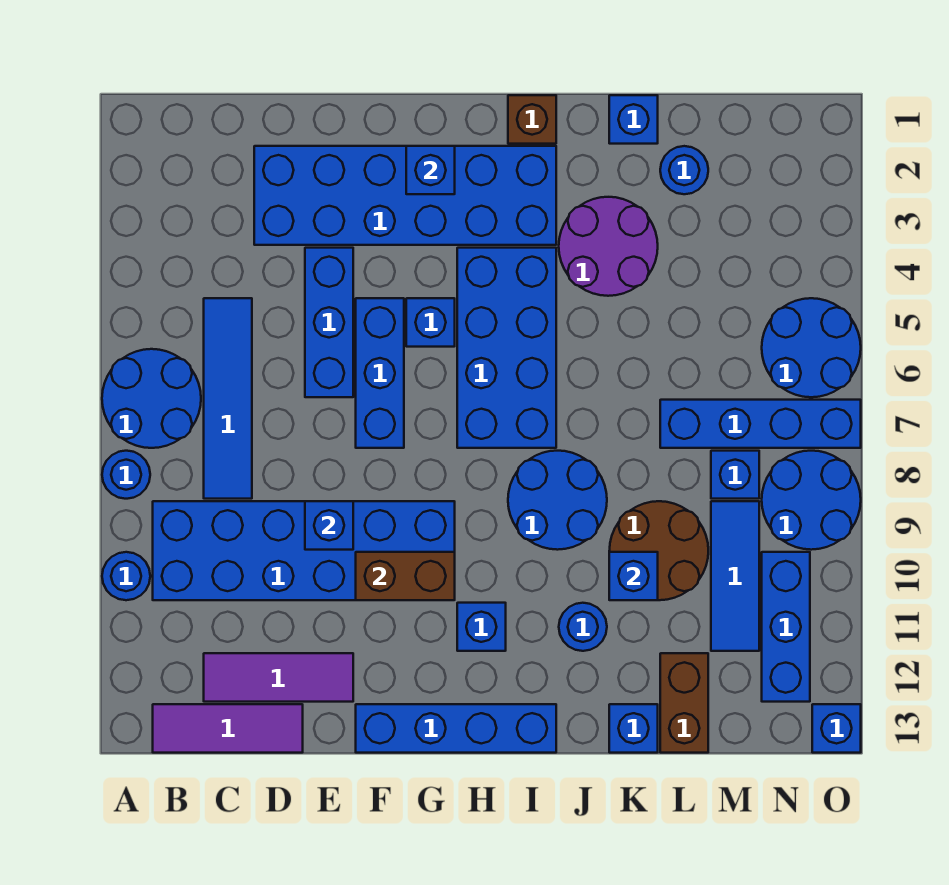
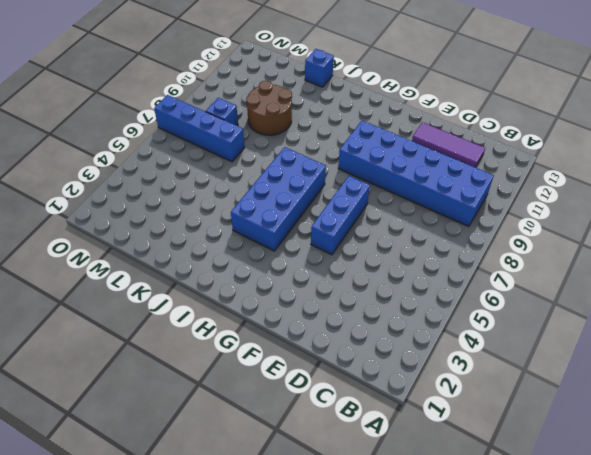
none -> blue 2x2 round brick [102,349,201,448]
none -> blue 1x1 round brick [102,451,150,499]
none -> blue 1x1 round brick [102,552,150,600]
none -> purple 1x3 tile [153,704,303,753]

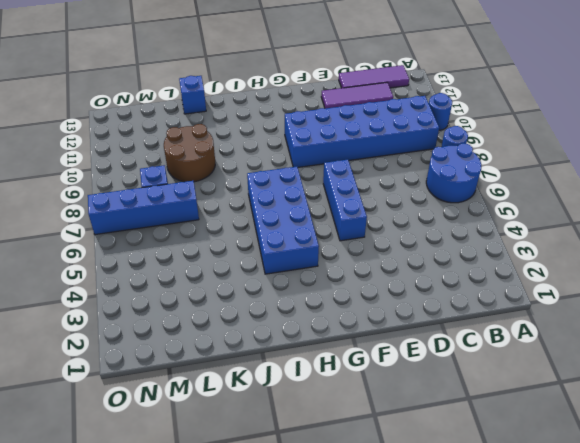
none -> blue 1x4 tile [204,298,252,499]
none -> blue 2x6 brick [254,146,556,245]
none -> blue 1x3 brick [305,248,353,397]
none -> blue 1x4 brick [356,704,556,753]

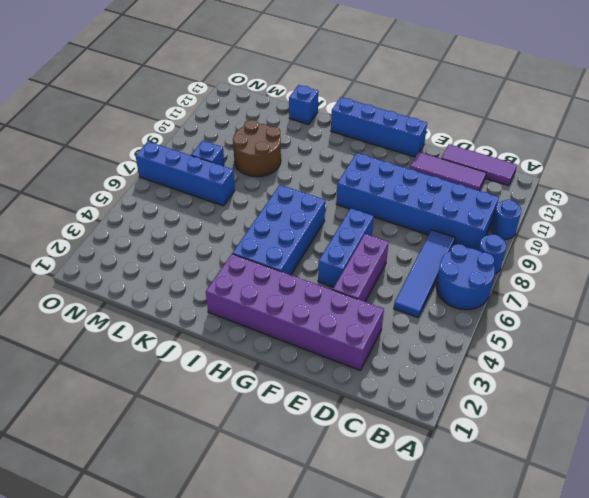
purple 2x6 brick [206,254,384,371] -> blue 2x6 brick [254,146,556,245]
purple 1x3 brick [333,234,389,302] -> blue 1x3 brick [305,248,353,397]
none -> blue 1x1 brick [406,298,455,347]
none -> blue 1x1 brick [457,603,506,651]
none -> brown 1x1 brick [508,95,556,144]
none -> blue 2x2 round brick [508,451,607,550]

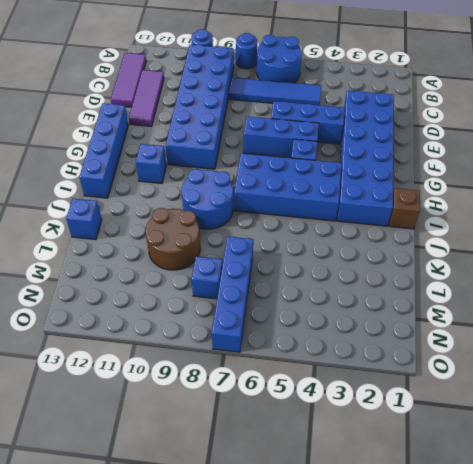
none -> purple 2x2 round brick [559,197,658,296]
none -> blue 1x1 round brick [559,603,607,651]
none -> blue 1x1 brick [609,95,658,144]
none -> blue 1x1 round brick [660,146,708,194]

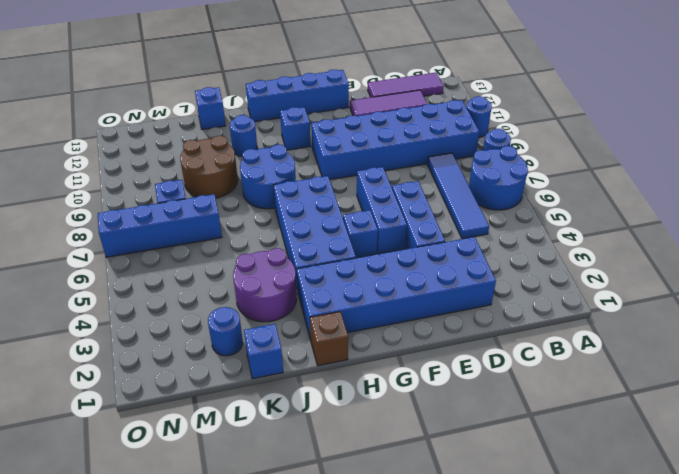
none -> brown 1x2 brick [660,653,708,753]
none -> blue 1x3 tile [711,501,759,651]
none -> blue 2x2 round brick [762,298,861,397]
none -> blue 2x2 round brick [762,451,861,550]

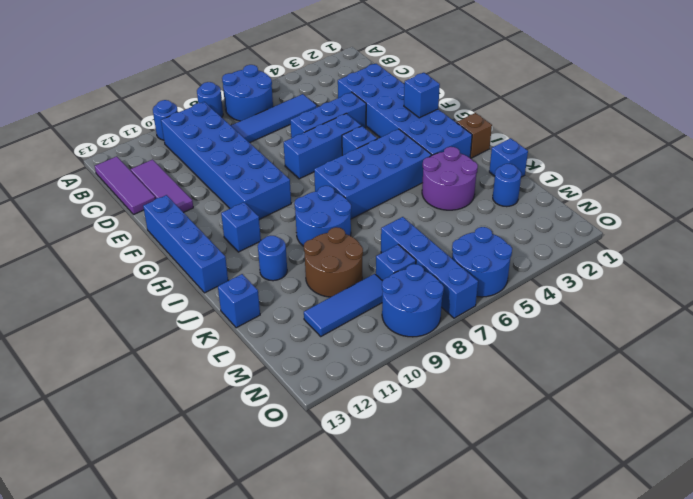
none -> brown 1x2 brick [660,653,708,753]
none -> blue 1x3 brick [762,552,810,702]
none -> blue 1x1 brick [812,704,861,753]
none -> blue 1x1 brick [305,501,353,550]

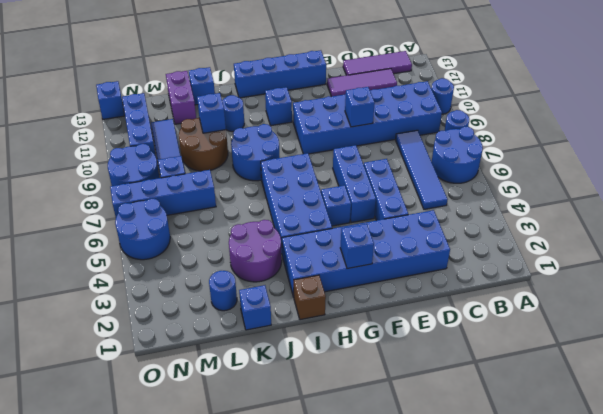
purple 1x2 brick [166,71,196,124] -> brown 1x2 brick [660,653,708,753]
none -> brown 1x2 brick [356,552,455,600]

